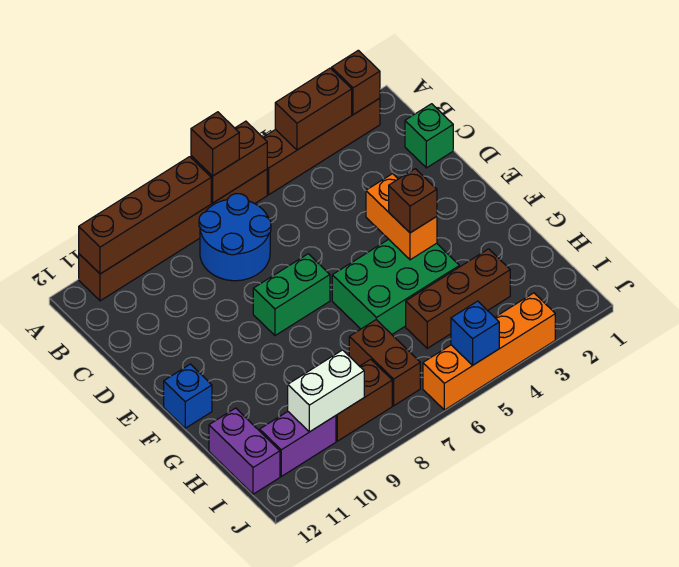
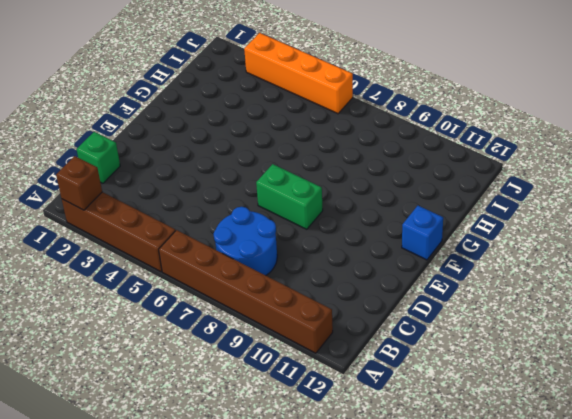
none -> green 2x3 brick [332,239,459,334]
none -> brown 1x3 brick [406,249,510,348]
none -> brown 1x2 brick [349,320,420,406]

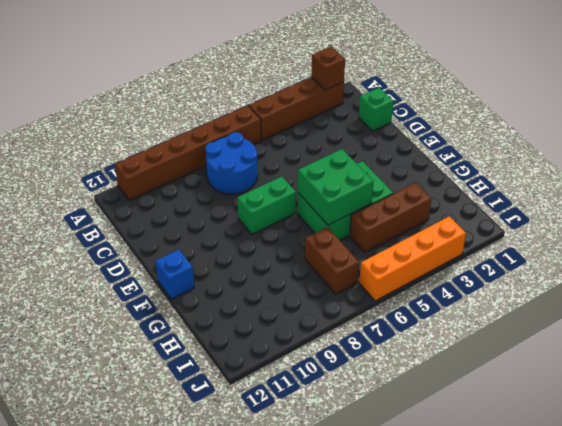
green 2x2 brick [298,149,374,225] -> none
none -> purple 1x2 brick [209,408,280,494]
none -> brown 1x2 brick [336,359,392,441]
none -> purple 1x2 brick [260,412,336,476]

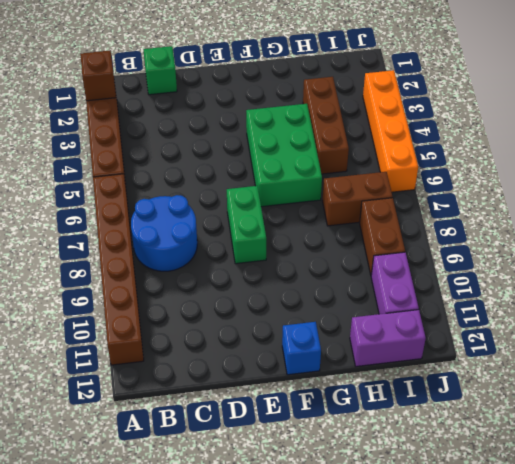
none -> brown 1x2 brick [275,68,352,150]
none -> brown 1x2 brick [191,121,267,203]
none -> brown 1x4 brick [79,157,211,274]

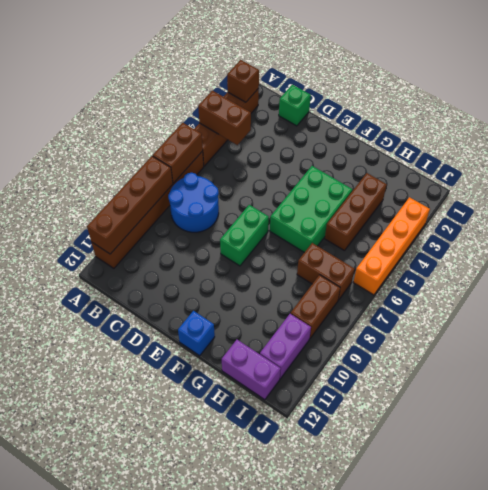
brown 1x2 brick [198,91,251,145] -> brown 1x2 brick turned to [275,68,352,150]
none -> orange 1x2 brick [366,174,437,260]
none -> white 1x2 brick [288,350,364,432]
none -> blue 1x1 brick [451,301,499,365]

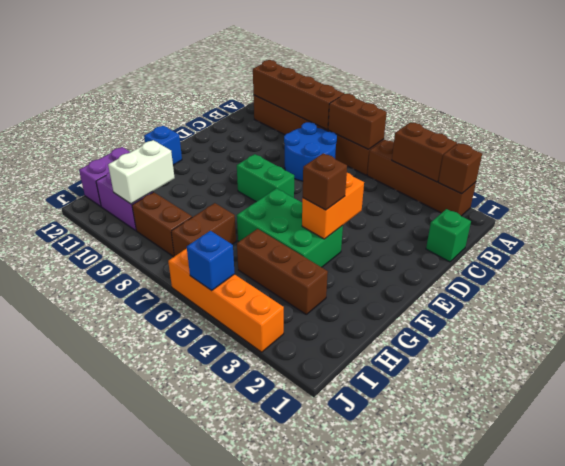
white 1x2 brick [108,140,175,204] -> white 1x2 brick turned to [288,350,364,432]
none -> brown 1x1 brick [191,112,239,176]

